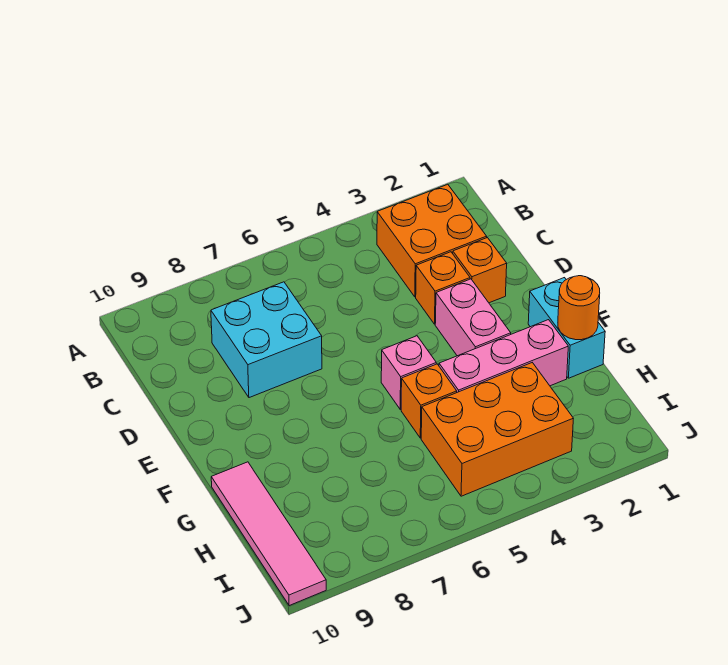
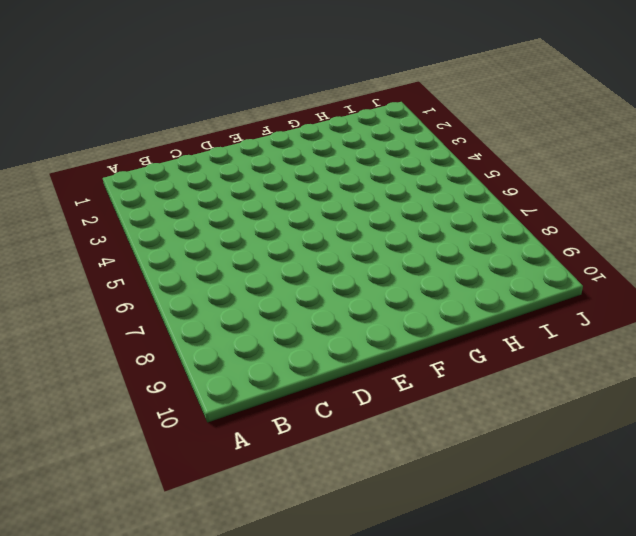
none -> orange 2x2 brick [377,184,487,297]
none -> cyan 2x2 brick [211,282,322,398]
none -> orange 1x1 brick [453,238,507,303]

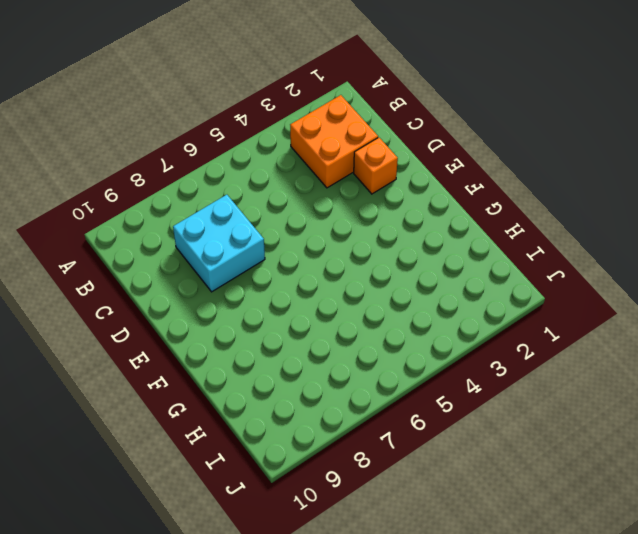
none -> orange 1x1 brick [416,252,470,324]
none -> pink 1x2 brick [435,279,511,356]
none -> cyan 1x2 brick [528,278,605,378]

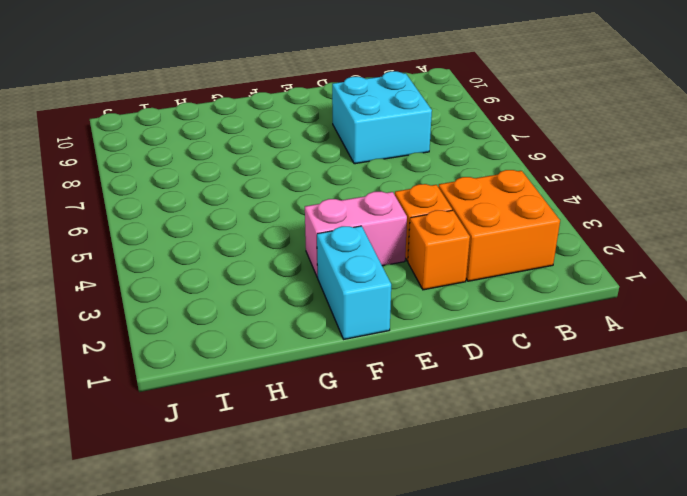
cyan 1x2 brick [317,226,391,339] -> cyan 1x2 brick turned to [528,278,605,378]
none -> pink 1x1 brick [381,336,436,410]
none -> pink 1x3 brick [439,320,568,392]
none -> orange 1x1 brick [401,364,457,438]

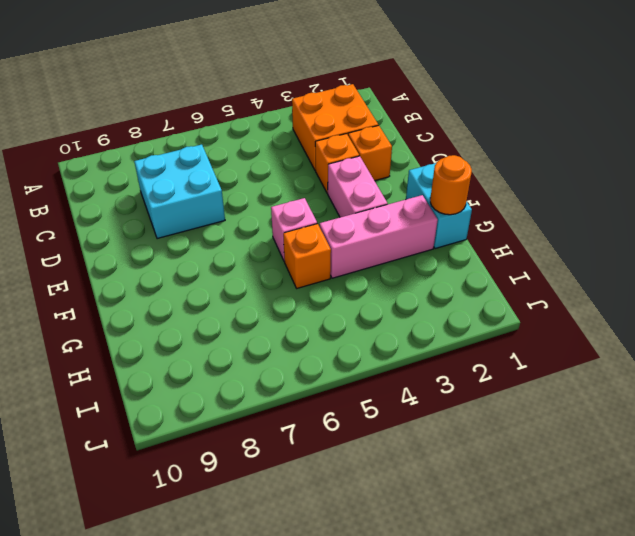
none -> pink 1x4 tile [211,462,326,606]
none -> orange 2x3 brick [421,363,573,496]

